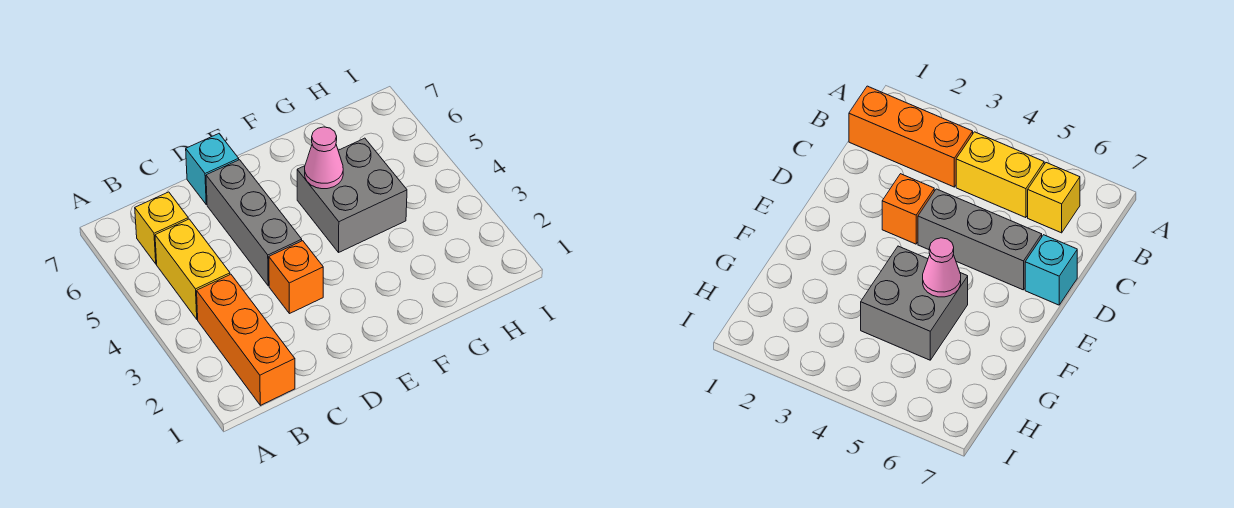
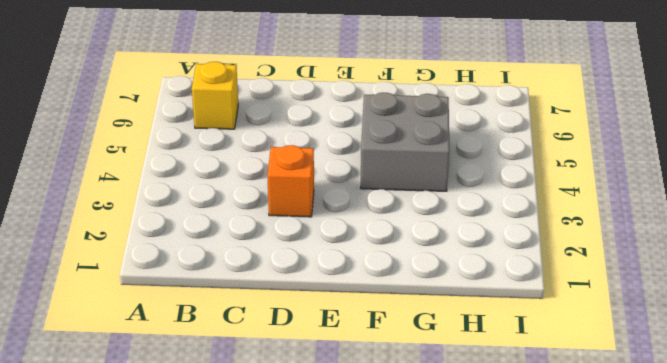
none -> orange 1x3 brick [197,274,295,405]
none -> yellow 1x2 brick [155,219,230,319]

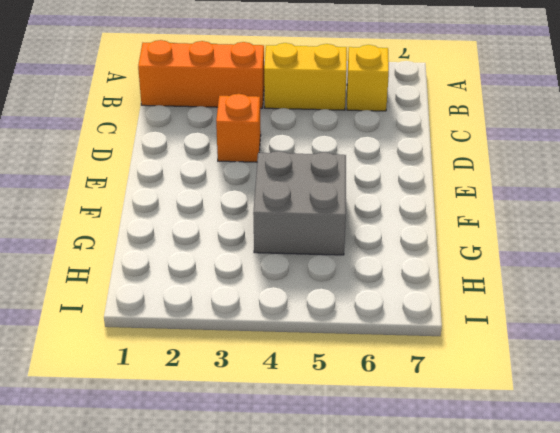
none -> grey 1x3 brick [206,160,302,286]
none -> cyan 1x1 brick [186,134,239,204]

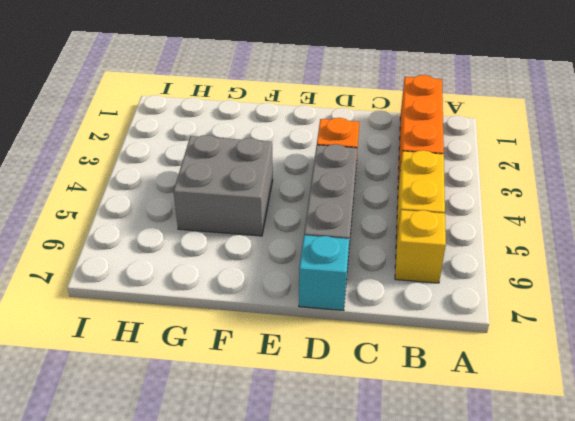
none -> pink 1x1 cone [305,127,343,189]

